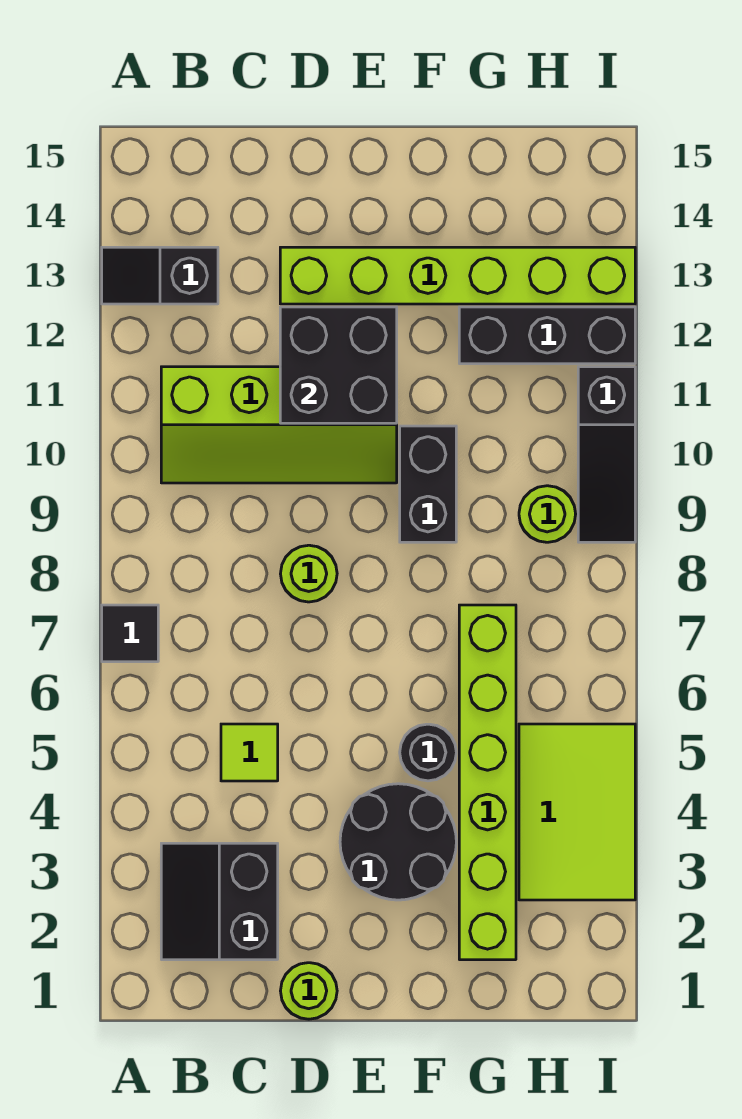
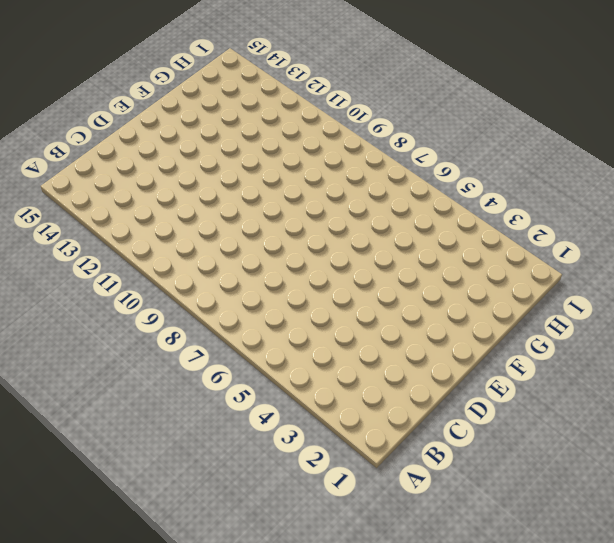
none -> black 1x1 tile [102,605,158,662]
none -> black 1x2 slope [102,247,218,304]
none -> black 2x2 slope [161,843,278,960]

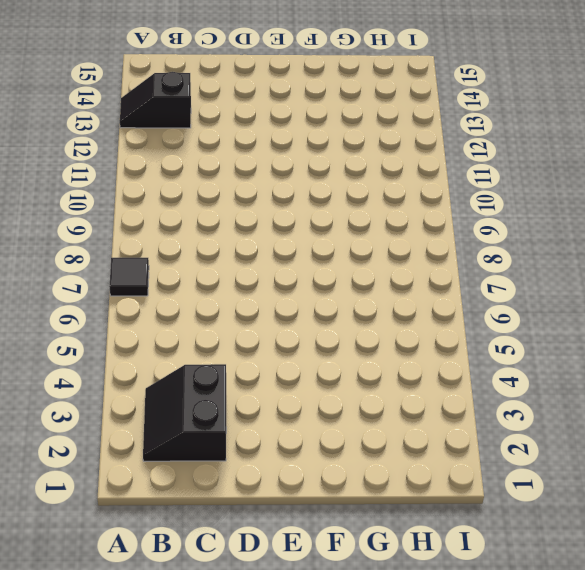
none -> lime 2x4 slope [161,367,397,483]
none -> lime 1x1 tile [221,724,278,781]
none -> lime 1x1 round brick [281,963,337,1019]

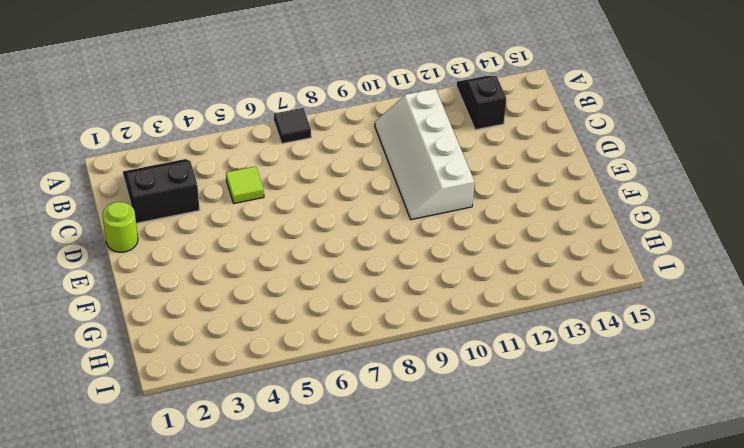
white 2x4 slope [375,89,474,220] -> lime 2x4 slope [161,367,397,483]
none -> lime 1x1 round brick [281,545,337,602]
none -> lime 1x6 brick [280,247,635,304]
none -> black 2x2 round brick [340,784,456,900]

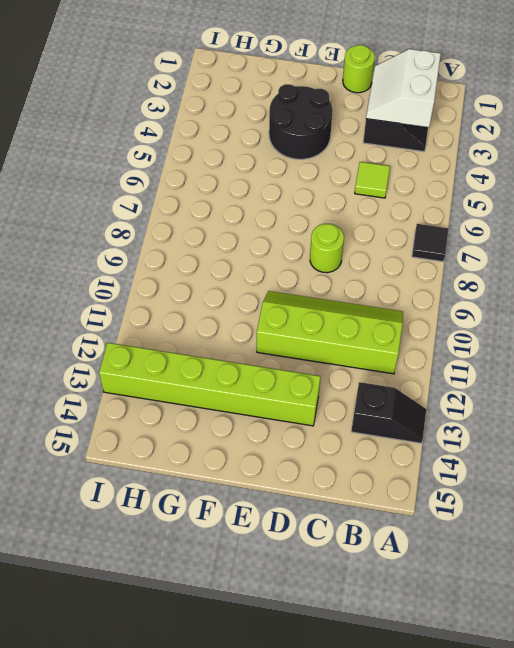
white 2x2 slope [366,49,441,127] -> none
none -> black 1x1 round brick [400,724,456,781]
none -> black 1x2 brick [400,426,456,542]
none -> lime 1x6 brick [459,605,516,960]

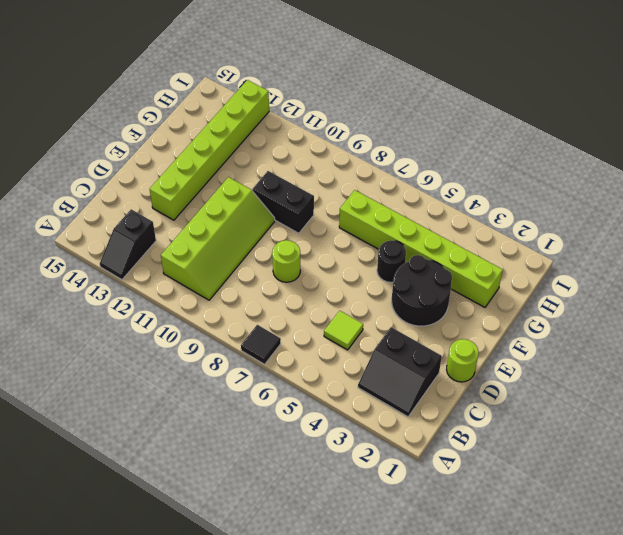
none -> black 1x3 brick [459,307,635,364]
none -> lime 2x3 tile [519,724,635,900]
none -> lime 1x1 round brick [519,486,576,542]

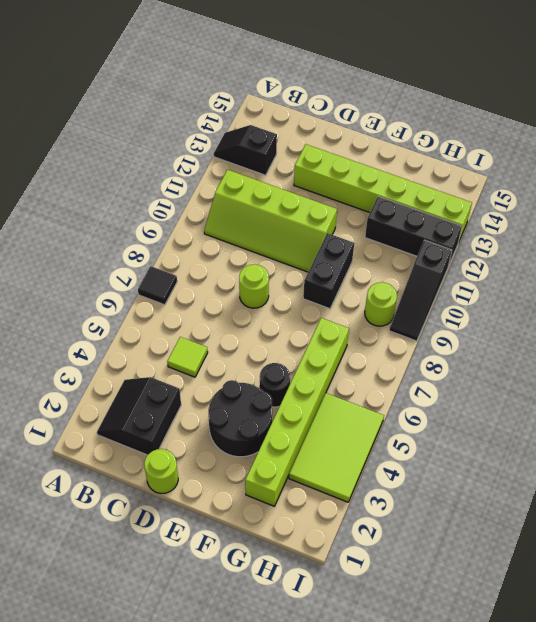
none -> black 2x2 brick [280,307,397,423]

